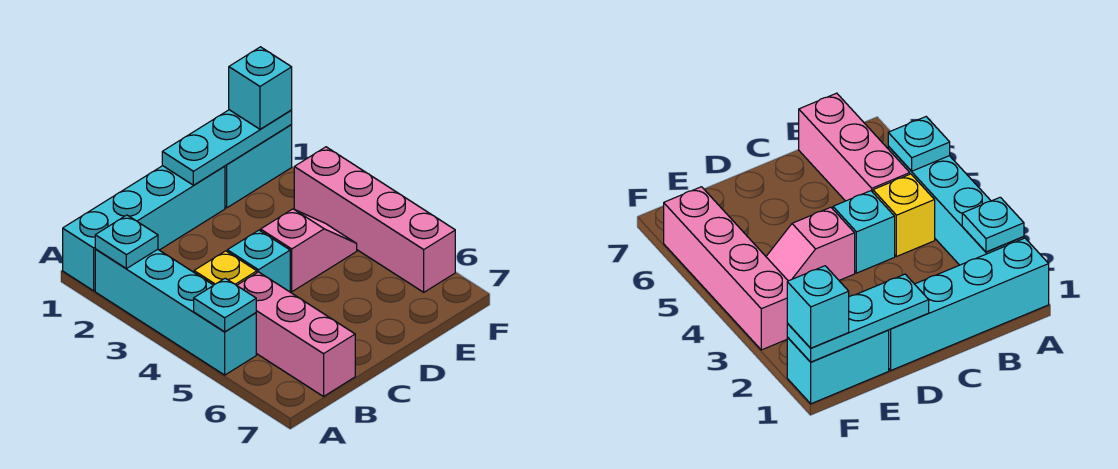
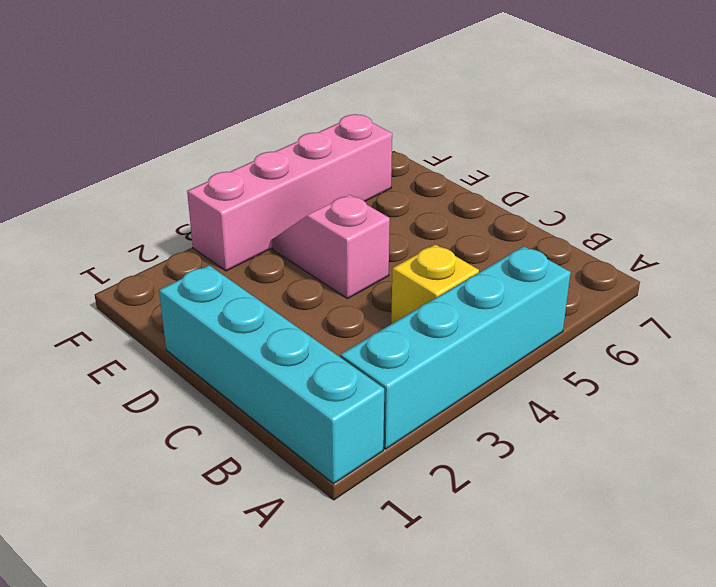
none -> pink 1x3 brick [237,272,355,396]
none -> cyan 1x1 brick [227,230,290,292]
none -> cyan 1x2 brick [225,125,292,208]

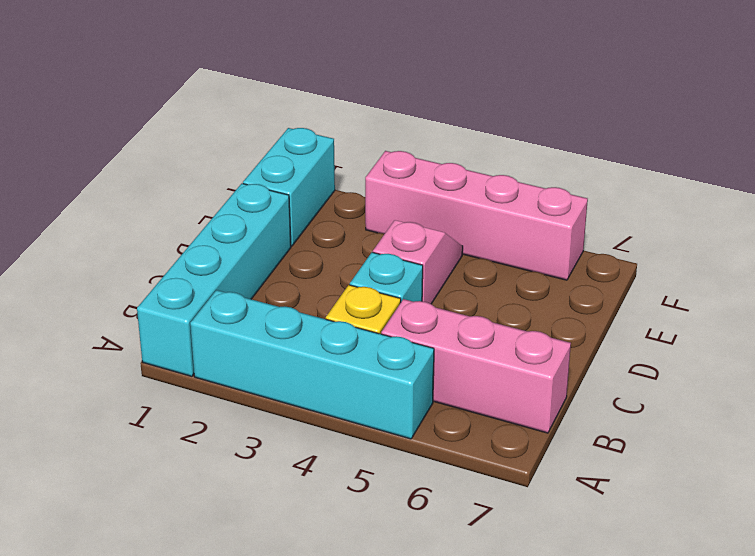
none -> cyan 1x1 plate [95,215,158,269]
none -> cyan 1x1 plate [194,278,256,332]
none -> cyan 1x3 plate [162,110,292,185]

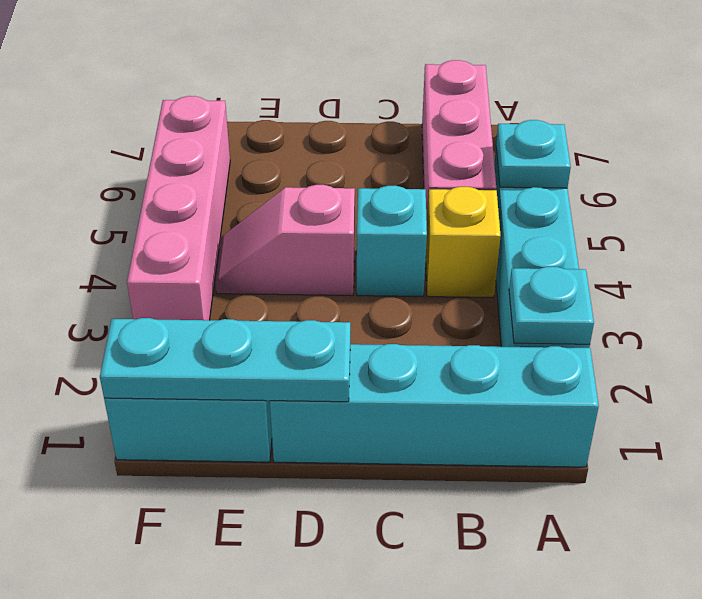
none -> cyan 1x1 brick [229,47,292,129]

